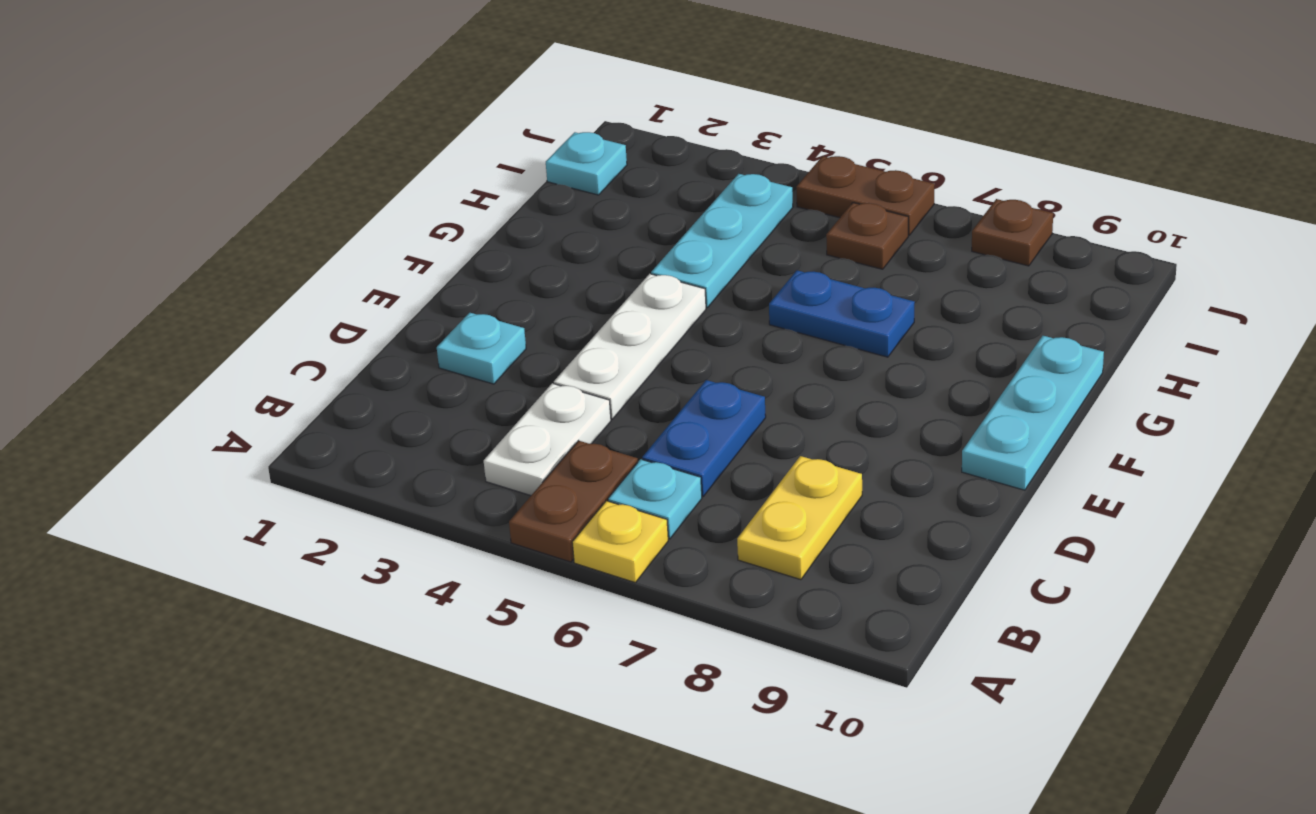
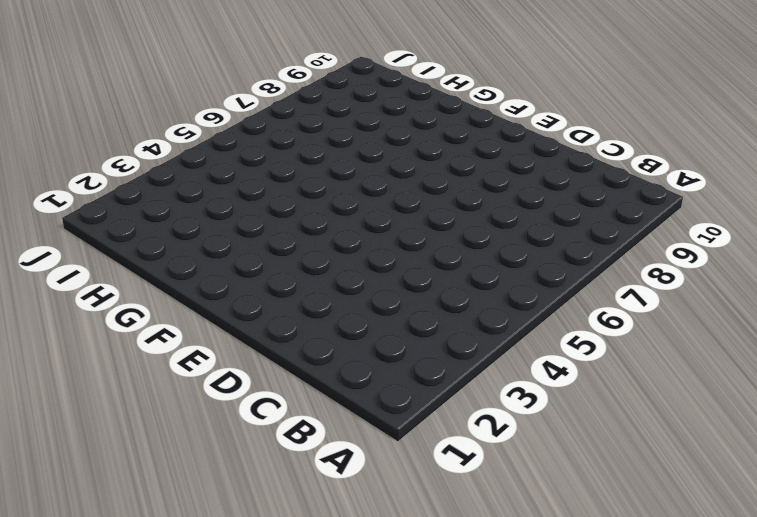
none -> brown 1x2 plate [509,441,638,562]
none -> yellow 1x1 plate [572,501,668,582]
none -> white 1x2 plate [484,383,611,496]

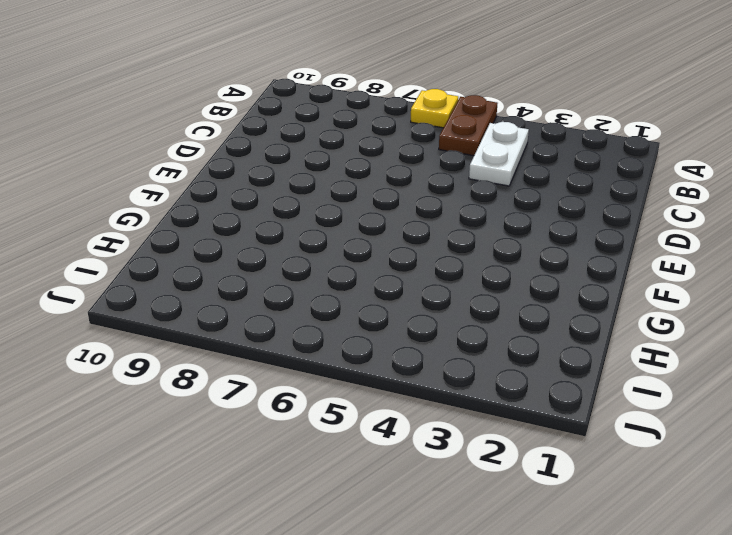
none -> cyan 1x1 plate [608,459,702,539]
none -> yellow 1x2 plate [737,456,862,580]
none -> blue 1x2 plate [642,380,766,496]

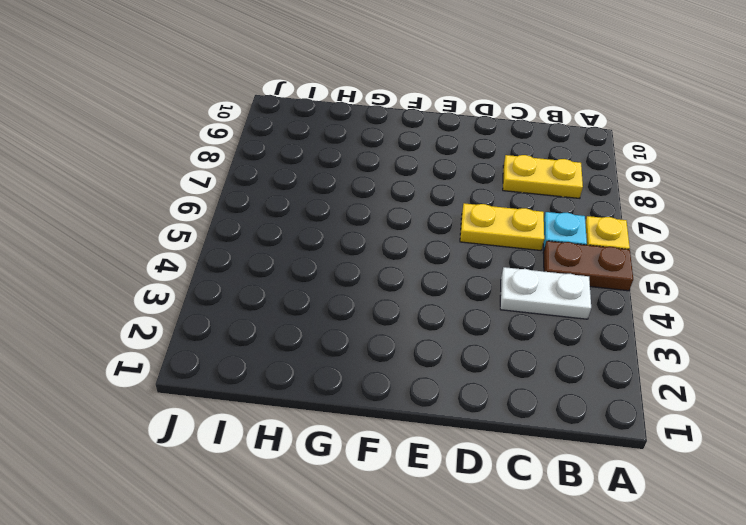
yellow 1x2 plate [460,203,544,251] -> blue 1x2 plate [642,380,766,496]
none -> cyan 1x1 plate [437,313,526,384]
none -> white 1x3 plate [554,274,706,419]
none -> cyan 1x3 plate [962,336,1104,490]

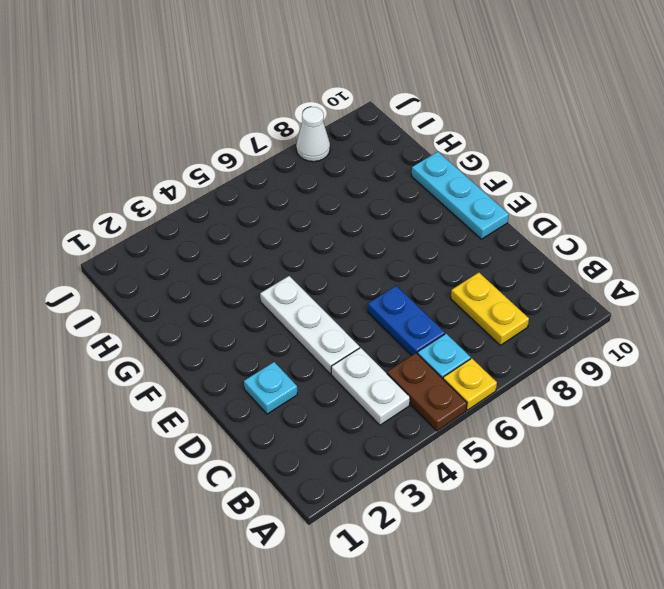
white 1x1 cone [296,107,330,162] -> brown 1x1 plate [972,199,1053,266]
none -> cyan 1x3 plate [651,174,793,308]
none -> blue 1x2 plate [769,270,915,357]
none -> cyan 1x1 plate [546,132,627,195]

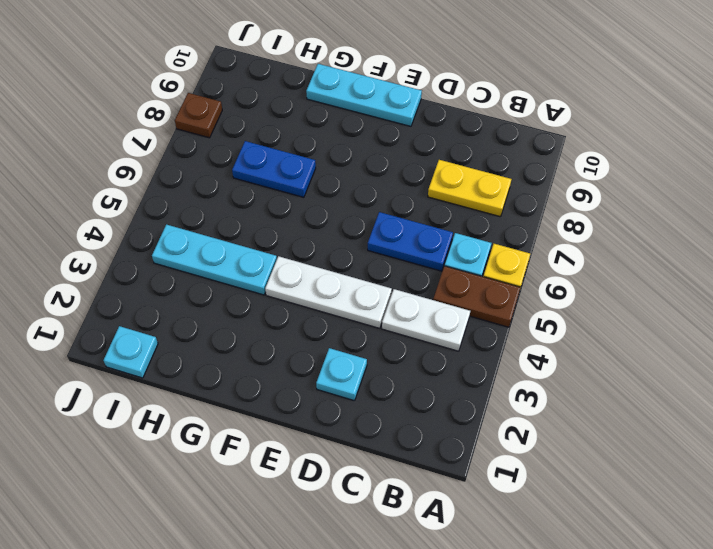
blue 1x2 plate [232,141,316,197] -> blue 1x2 plate turned to [769,270,915,357]
none -> brown 1x1 plate [826,203,908,269]
none -> brown 1x2 plate [796,156,935,235]

